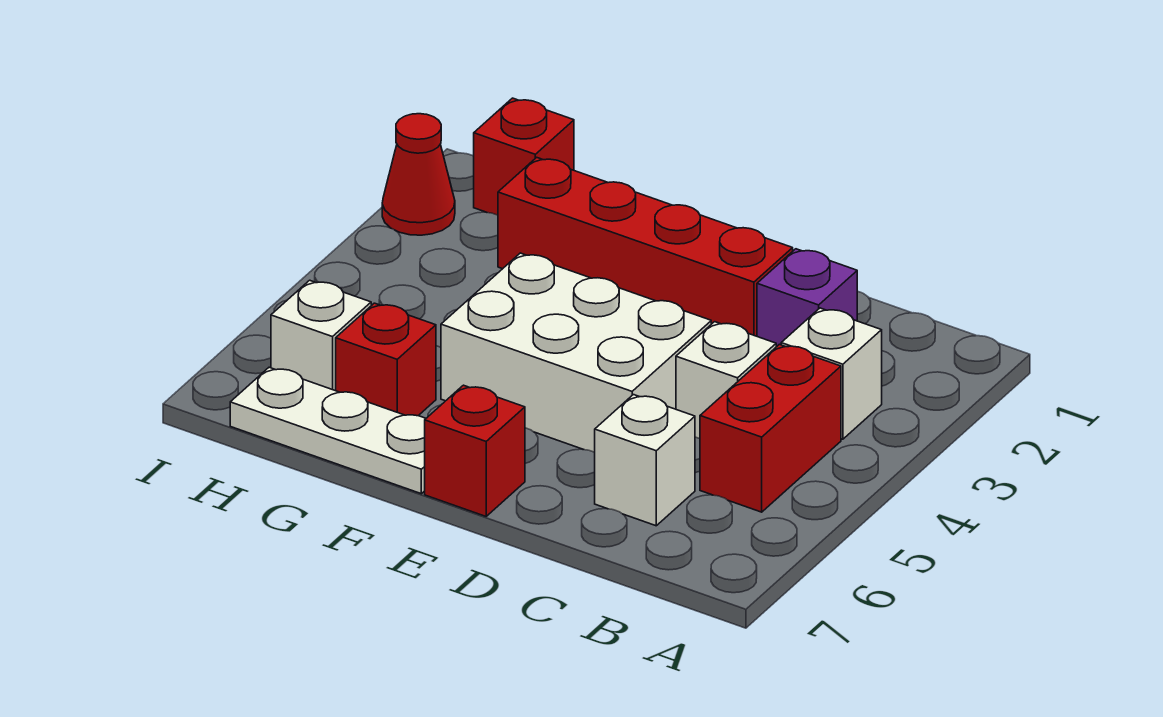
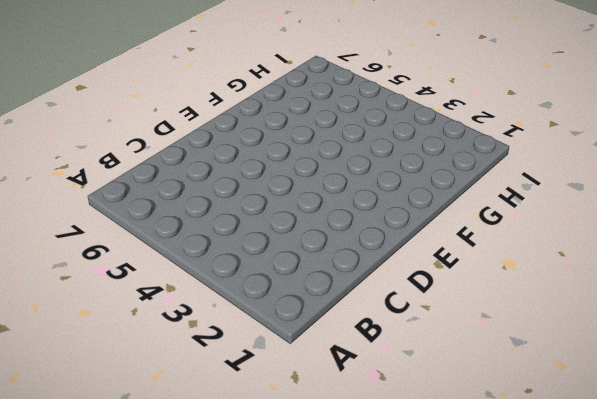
none -> white 1x1 brick [781,308,882,439]
none -> red 1x2 brick [700,344,841,512]
none -> purple 1x1 brick [757,249,857,347]

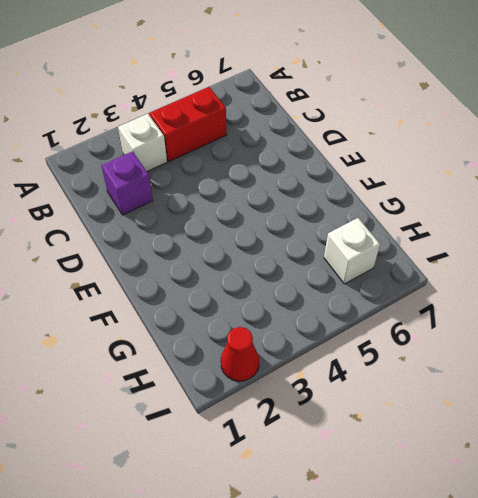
none -> white 1x1 brick [676,322,776,439]
none -> white 1x1 brick [595,395,695,526]
none -> red 1x4 brick [498,157,793,336]

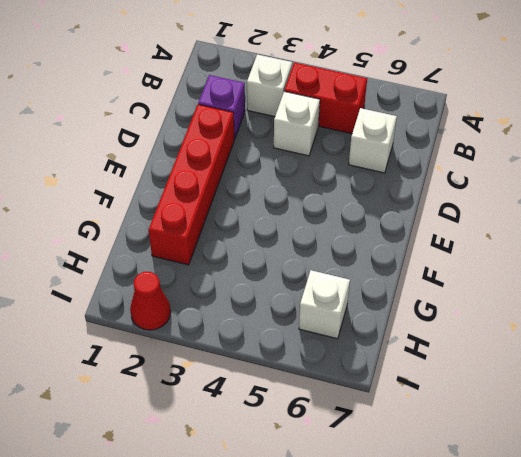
none -> white 2x3 brick [441,253,711,452]
none -> red 1x1 brick [425,385,525,516]
none -> white 1x3 plate [230,367,426,494]

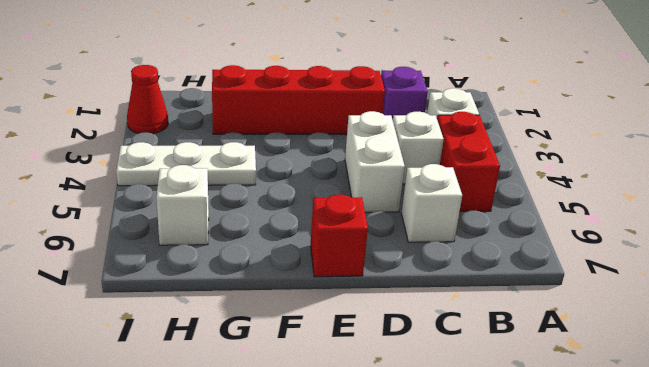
white 1x2 brick [345,111,405,212] -> white 2x3 brick [441,253,711,452]
white 1x3 plate [116,142,256,186] -> white 1x3 plate moved to [230,367,426,494]
none -> red 1x1 brick [336,303,436,416]
none -> red 1x1 brick [474,98,574,215]

